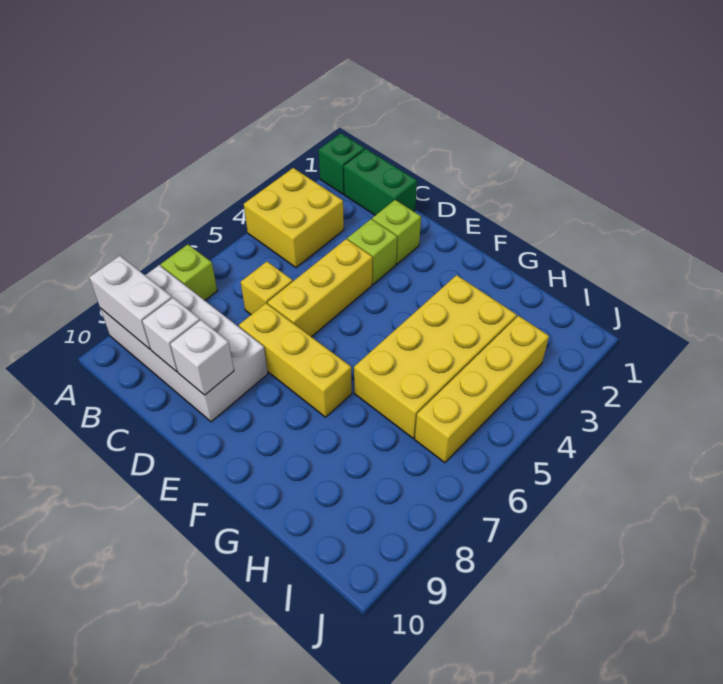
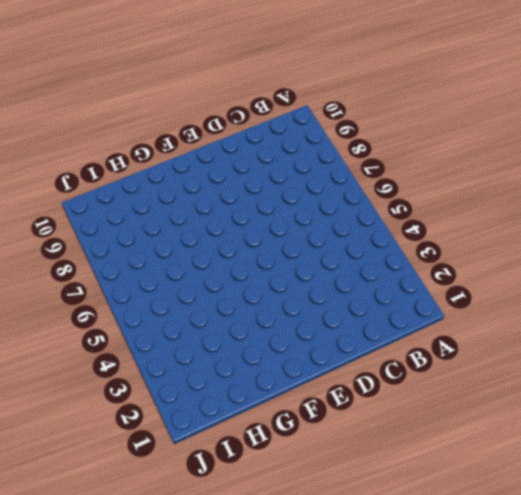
none -> green 1x1 brick [319,133,365,194]
none -> yellow 2x2 brick [244,168,344,268]
none -> lime 1x1 brick [161,244,217,300]

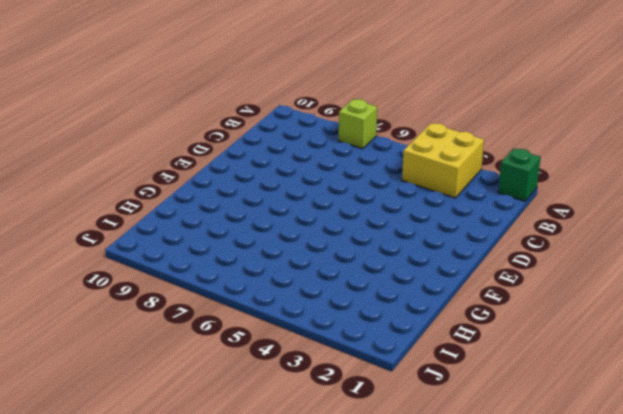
none -> white 2x4 brick [100,265,268,422]
none -> green 1x2 brick [344,149,417,215]
none -> yellow 1x1 brick [241,262,293,315]

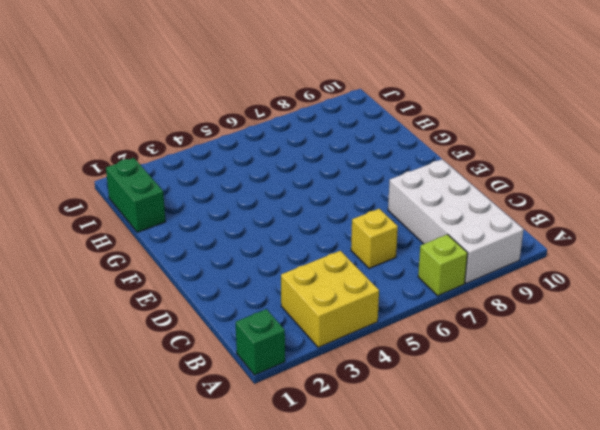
green 1x2 brick [106,158,166,232] -> green 1x2 brick moved to [344,149,417,215]
none -> lime 1x1 brick [372,200,421,264]
none -> lime 1x1 brick [347,219,397,284]
none -> yellow 1x3 brick [268,239,373,337]

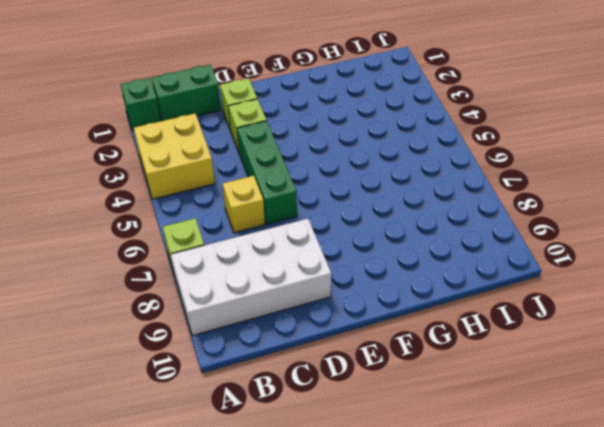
green 1x3 brick [237,121,297,224] -> yellow 1x3 brick [268,239,373,337]
none -> yellow 1x3 brick [239,303,352,417]
none -> yellow 2x4 brick [354,275,517,438]
none -> yellow 1x4 brick [415,316,549,463]

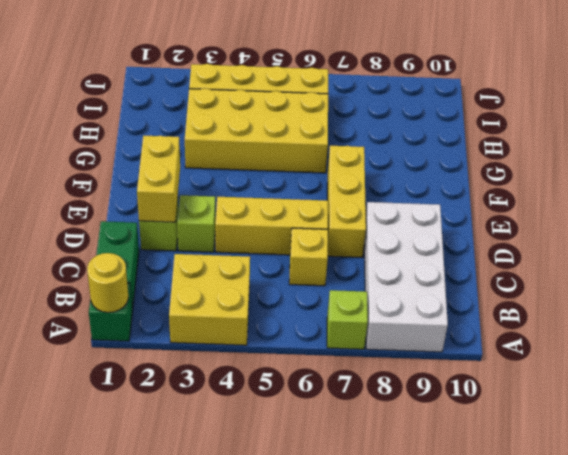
yellow 1x1 round brick [87,253,129,313] -> none
yellow 1x2 brick [137,136,180,222] -> none
none -> white 1x2 brick [89,256,172,349]
none -> white 1x1 brick [142,298,200,372]
none -> white 1x1 brick [170,320,234,395]

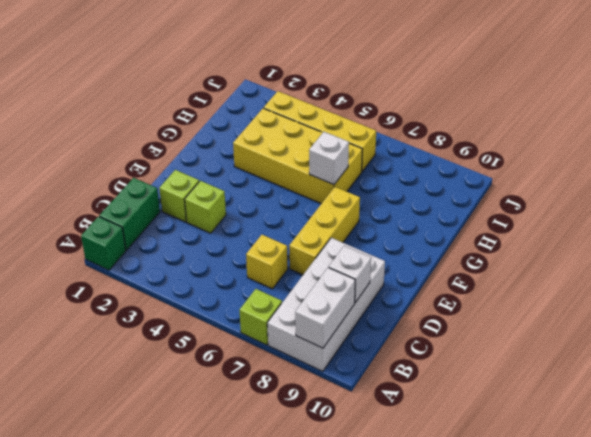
white 1x1 brick [309,132,349,185] -> white 1x1 brick moved to [170,320,234,395]
none -> yellow 2x2 brick [244,168,344,268]
none -> yellow 1x3 brick [268,239,373,337]

